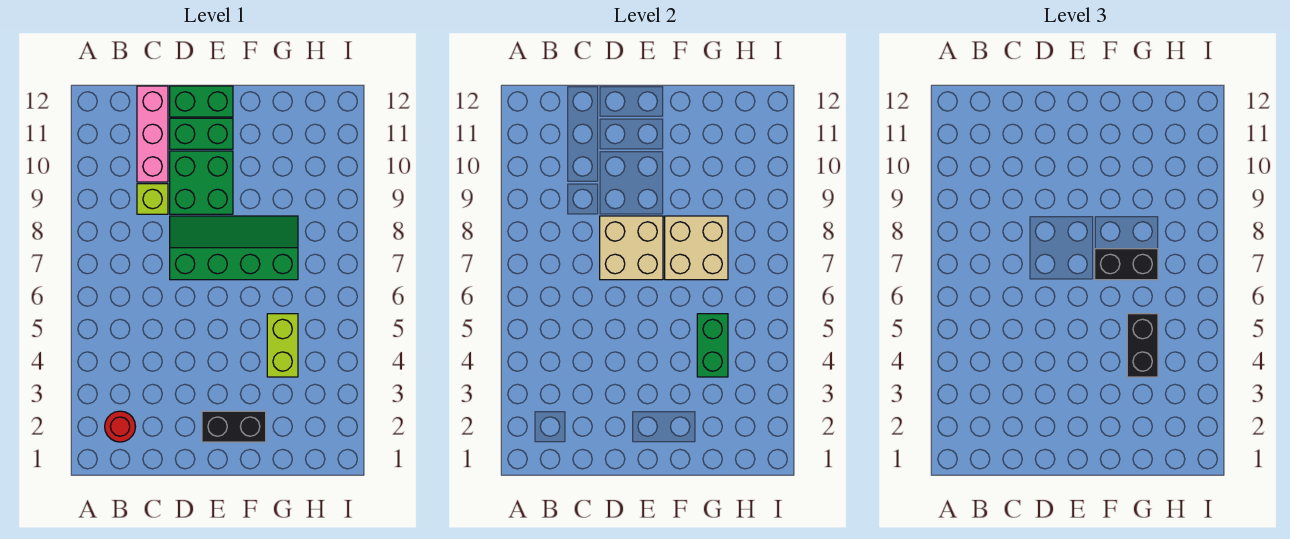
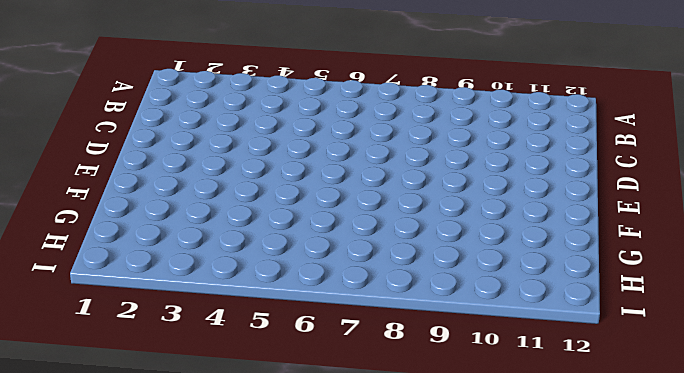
none -> red 1x1 round brick [105,411,136,442]
none -> lime 1x1 brick [137,184,168,214]
none -> pink 1x3 brick [137,86,168,182]

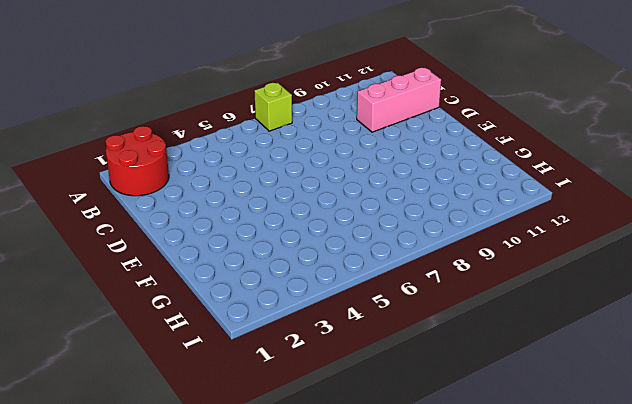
red 2x2 round brick [106,126,169,196] -> red 1x1 round brick [105,411,136,442]
lime 1x1 brick [254,83,292,131] -> lime 1x1 brick moved to [137,184,168,214]
none -> green 2x4 slope [170,216,298,280]
none -> green 2x2 brick [170,151,233,214]
none -> green 1x2 brick [170,118,233,149]

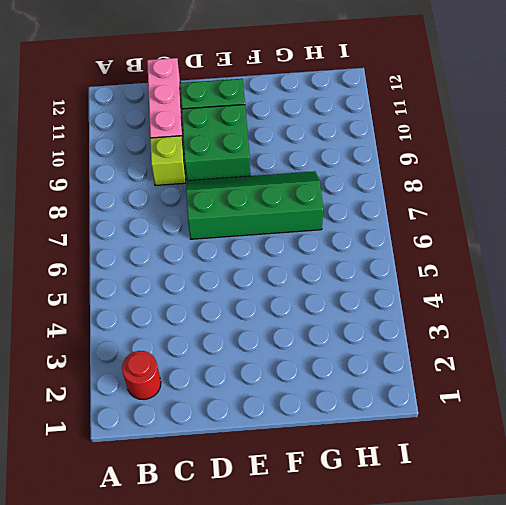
none -> green 1x2 brick [170,86,233,117]
none -> black 1x2 brick [202,411,266,442]
none -> lime 1x2 brick [267,314,298,377]

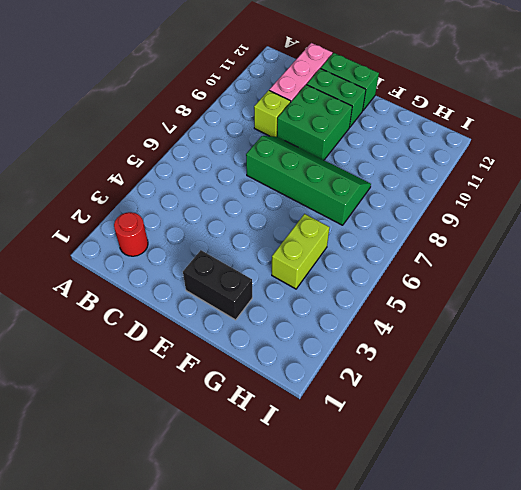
none -> tan 2x2 brick [600,216,663,280]
none -> tan 2x2 brick [665,216,728,280]
none -> green 1x2 brick [697,314,728,377]

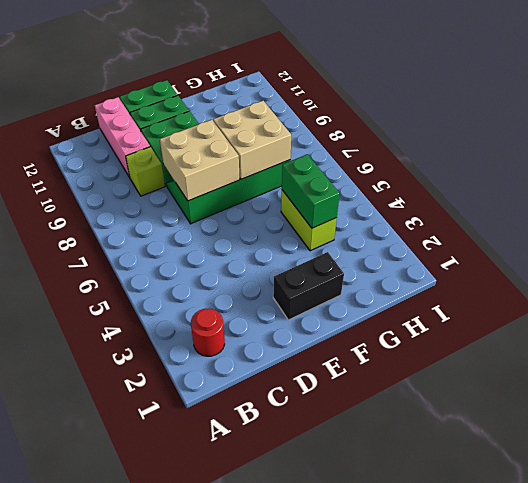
none -> black 1x2 brick [1095,249,1158,280]
none -> black 1x2 brick [1127,314,1158,377]

